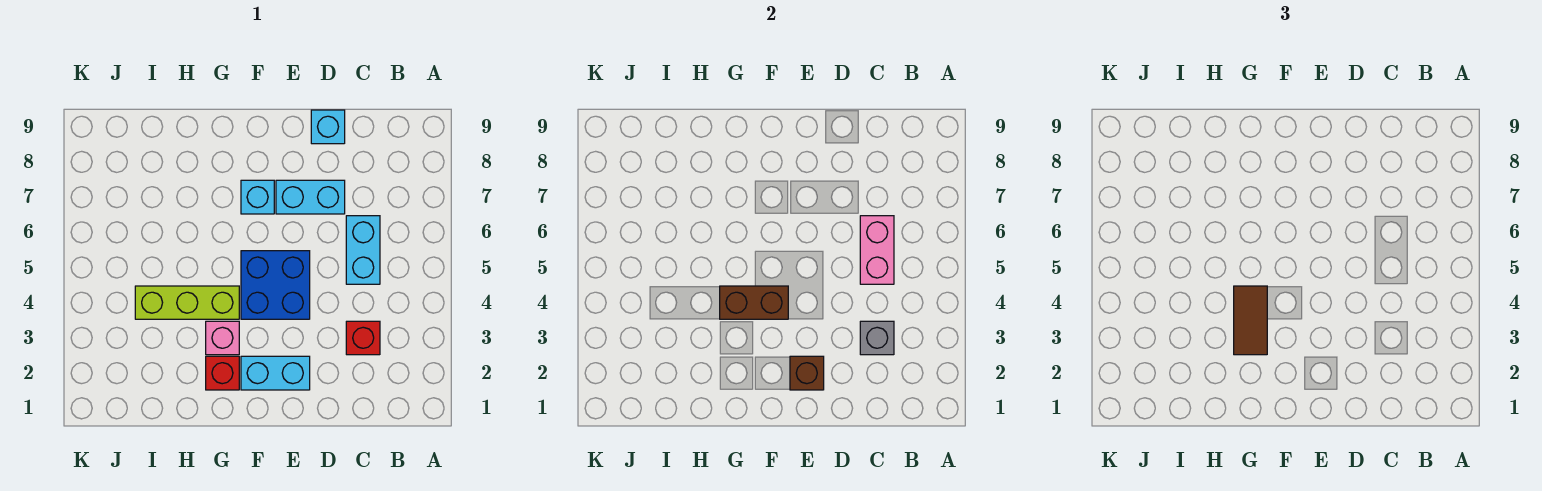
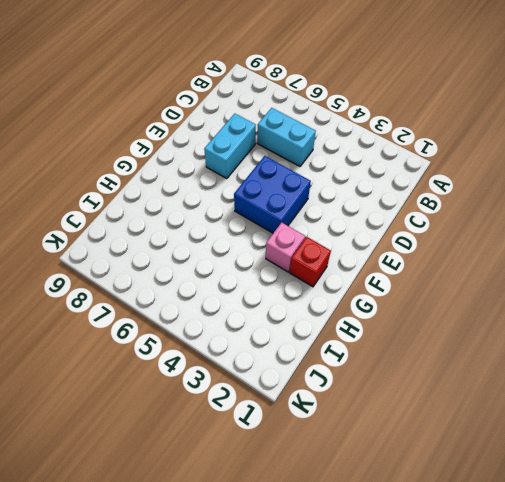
none -> red 1x1 brick [346,321,380,355]
none -> cyan 1x1 brick [311,110,345,144]
none -> cyan 1x2 brick [241,356,310,390]

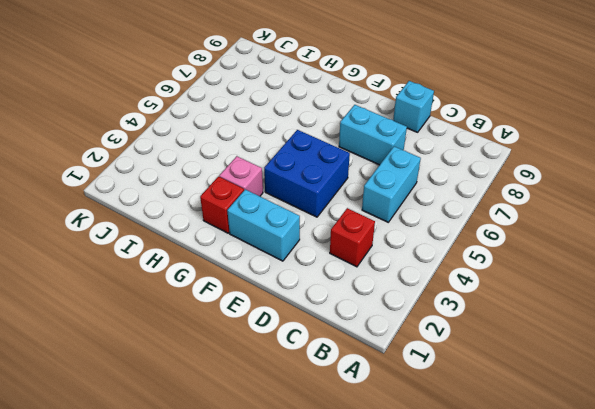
none -> cyan 1x1 brick [241,180,274,214]
none -> lime 1x3 brick [135,286,239,319]
none -> grey 1x1 brick [860,321,894,355]

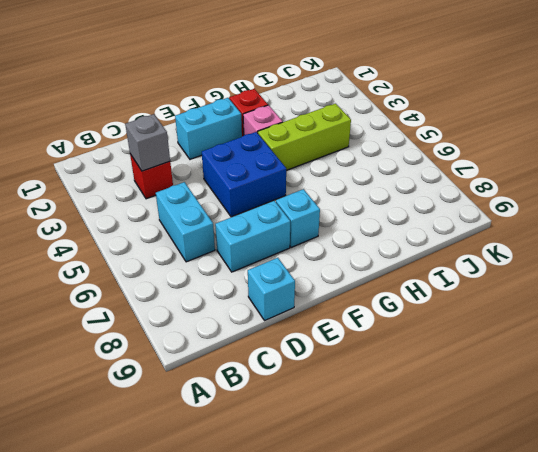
none -> pink 1x2 brick [860,216,894,284]
none -> brown 1x1 brick [790,356,824,390]
none -> brown 1x2 brick [720,286,788,319]

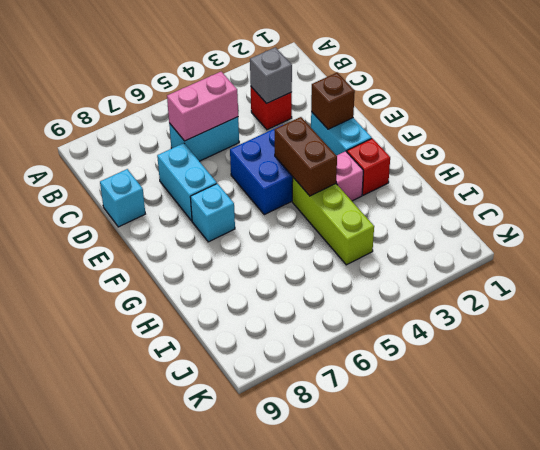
none -> brown 1x2 tile [1234,286,1267,355]

